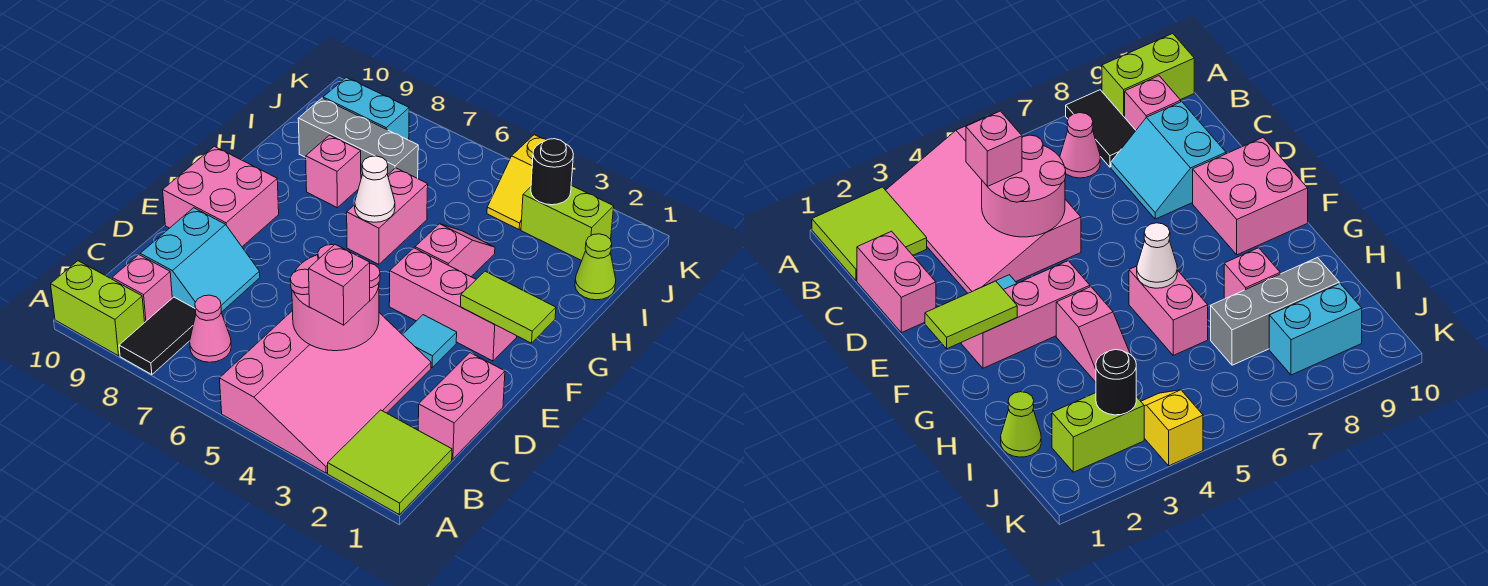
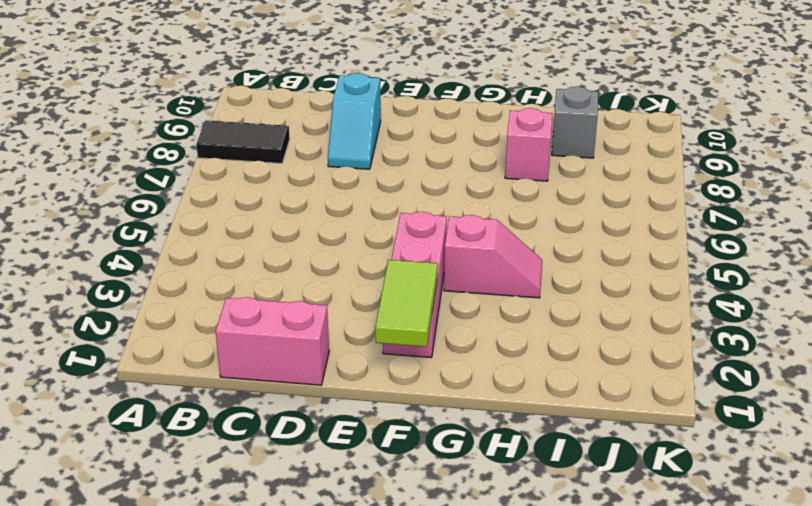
cyan 1x2 slope [328,73,381,169] -> cyan 2x2 slope [140,208,260,312]
grey 1x1 brick [552,86,598,158] -> grey 1x3 brick [298,98,418,178]
none -> lime 2x2 tile [328,410,452,515]
none -> pink 3x4 slope [220,311,431,473]
none -> lime 1x2 brick [51,261,145,356]

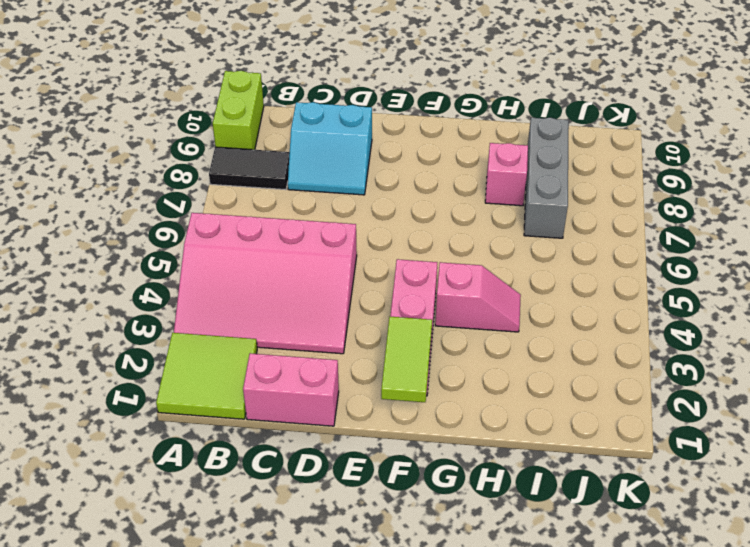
none -> pink 1x1 cone [190,295,231,362]
none -> pink 1x1 brick [112,255,172,322]
none -> cyan 1x1 tile [403,315,457,367]

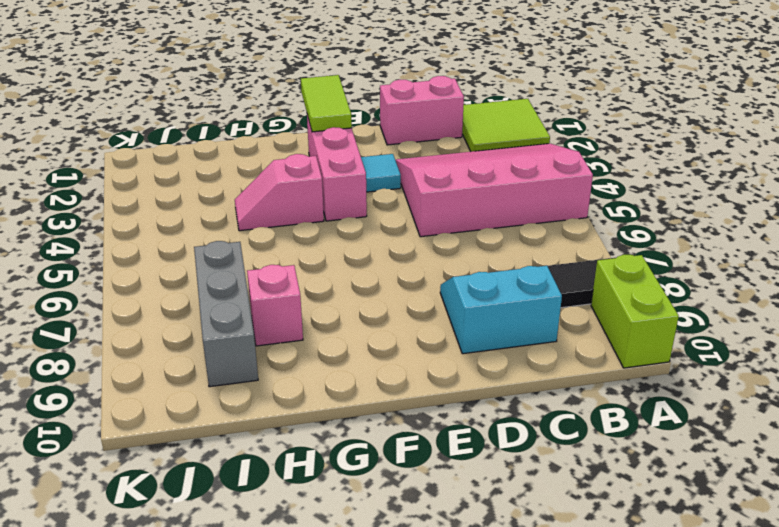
none -> pink 1x1 cone [190,295,231,362]
none -> pink 1x1 brick [112,255,172,322]
none -> pink 2x2 brick [163,146,279,247]

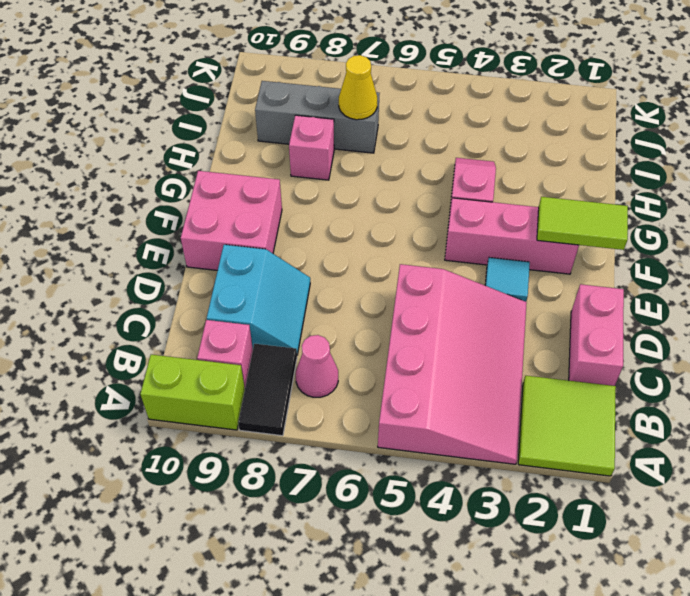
yellow 1x1 cone [339,55,377,120] -> none
none -> pink 1x2 brick [347,168,428,264]
none -> lime 1x1 cone [575,234,616,300]
none -> lime 1x2 brick [521,185,614,261]

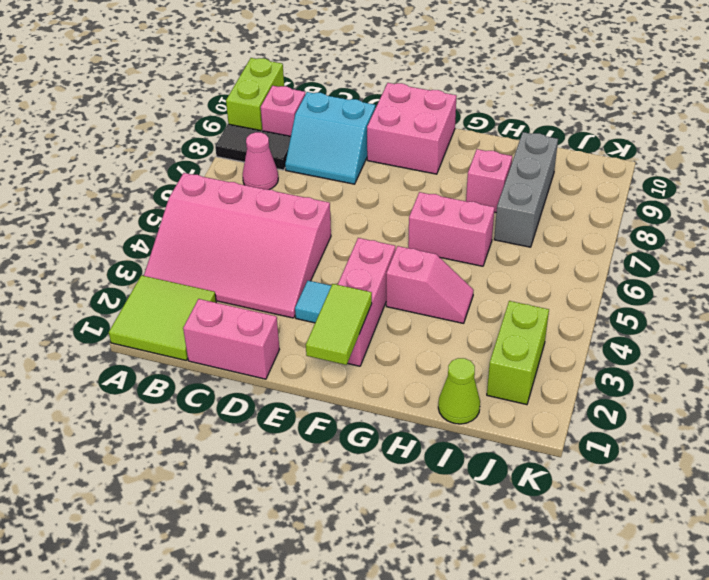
none -> yellow 1x2 slope [487,135,547,229]
none -> cyan 1x2 brick [323,77,409,140]
none -> pink 2x2 round brick [290,245,380,351]

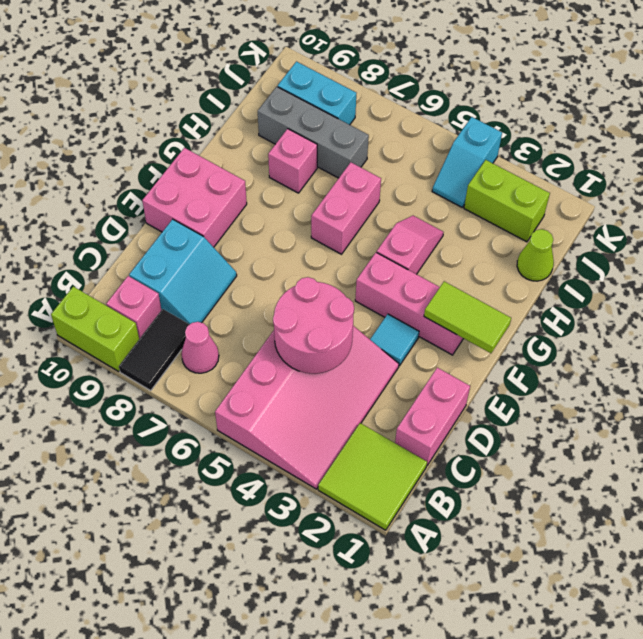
cyan 1x2 slope [432,117,502,207] -> yellow 1x2 slope [487,135,547,229]
none -> white 1x1 cone [355,156,395,222]
none -> black 1x1 round brick [531,139,573,205]
none -> pink 1x1 brick [309,245,370,325]

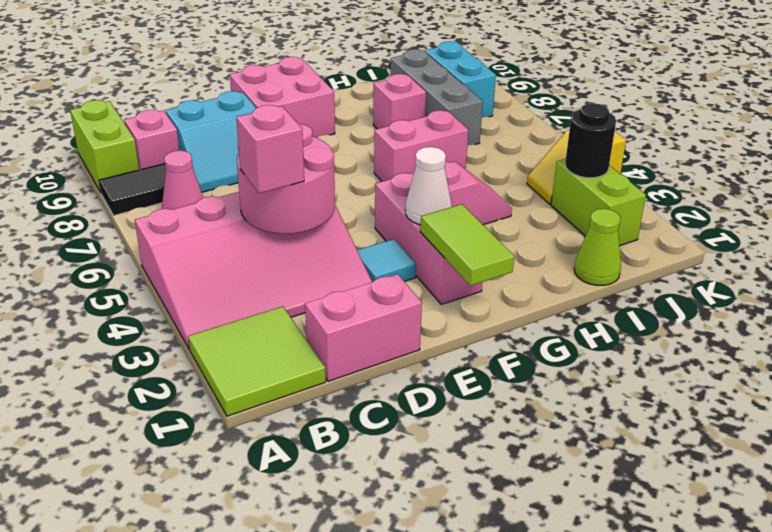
white 1x1 cone [405,147,452,225] -> white 1x1 cone moved to [355,156,395,222]

